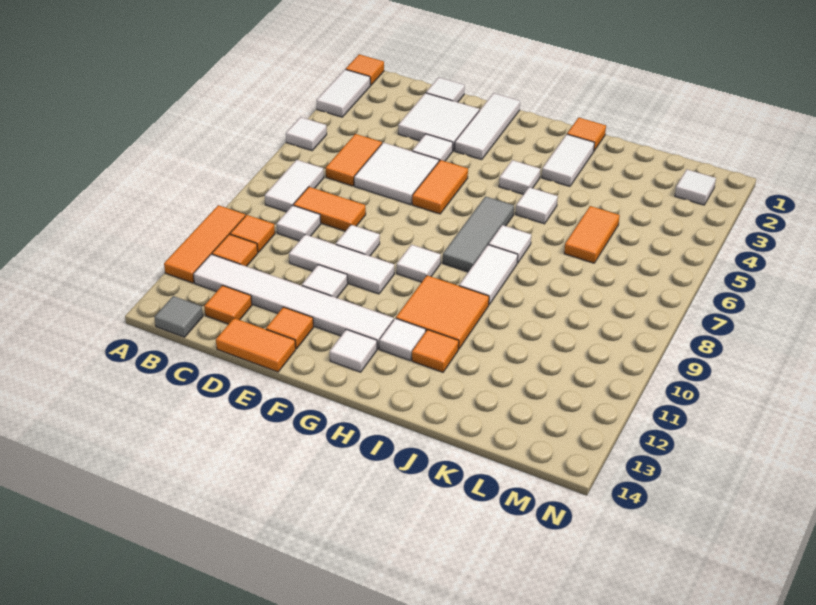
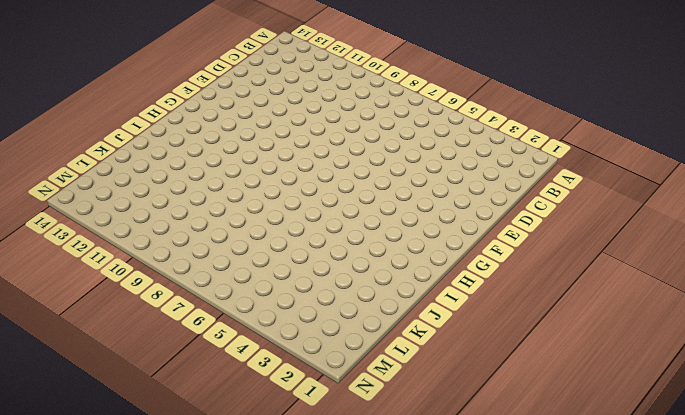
none -> orange 1x1 tile [346,54,384,85]
none -> white 1x2 tile [316,69,370,117]
none -> white 1x1 tile [286,117,327,151]
none -> orange 1x3 tile [164,205,245,283]

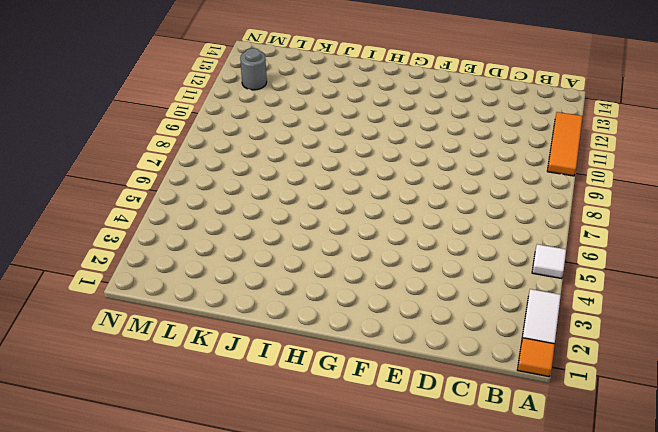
grey 1x1 round brick [240,48,267,90] -> none
none -> white 1x2 tile [265,160,324,212]
none -> orange 1x1 tile [230,215,275,253]
none -> orange 1x1 tile [212,234,258,266]
none -> white 1x6 tile [193,254,394,349]

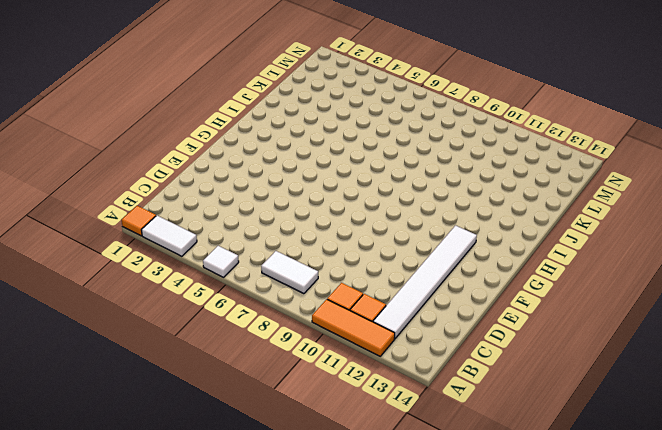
none -> grey 1x1 tile [154,296,203,337]
none -> orange 1x2 tile [326,134,382,186]
none -> orange 1x2 tile [293,187,366,231]
none -> white 1x1 tile [277,205,321,241]

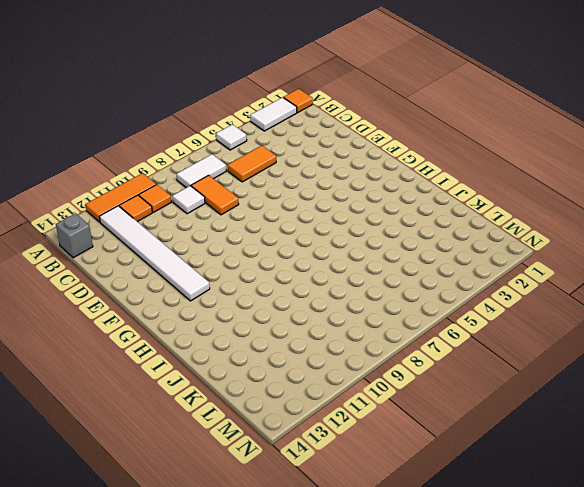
grey 1x1 brick [56,213,93,258] -> grey 1x1 tile [154,296,203,337]
none -> orange 1x1 tile [204,285,252,324]
none -> white 1x1 tile [426,77,465,102]
none -> white 2x2 tile [398,93,479,151]
none -> white 2x2 tile [354,142,439,205]

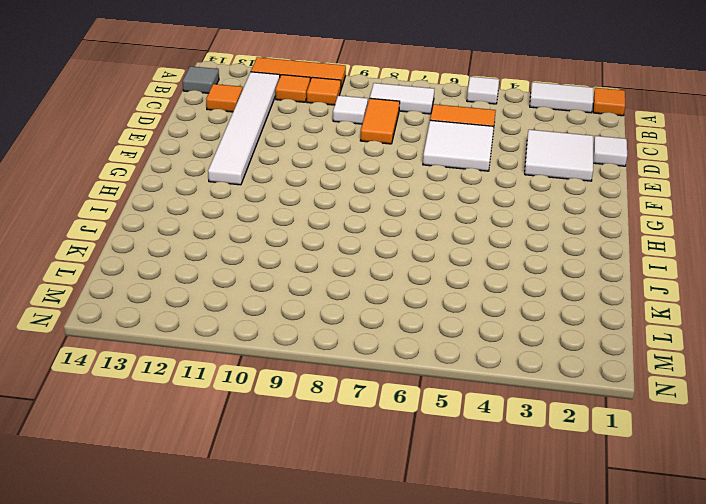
none -> white 1x3 tile [289,234,394,294]
none -> orange 1x2 tile [216,318,296,372]
none -> white 1x1 tile [412,134,453,161]
none -> white 1x1 tile [336,225,380,256]

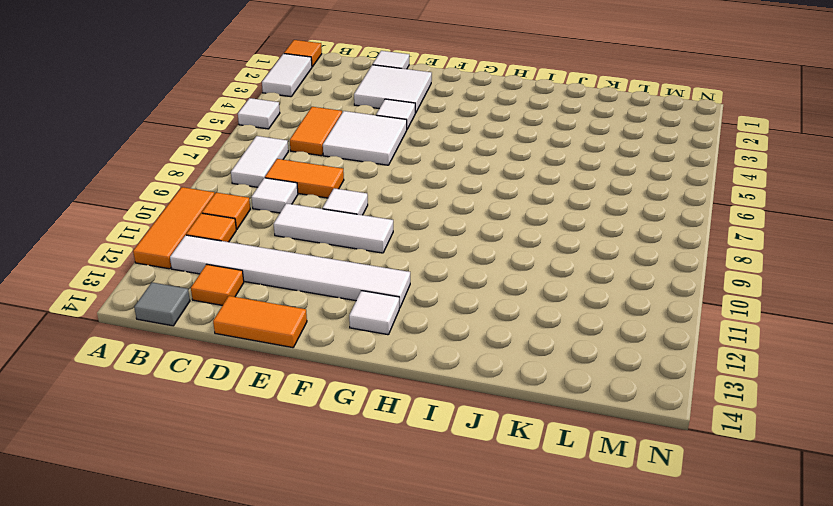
none -> white 1x1 tile [302,265,348,298]
none -> orange 1x1 tile [266,307,314,349]
none -> white 1x3 tile [455,93,520,160]
none -> orange 1x2 tile [412,160,468,214]

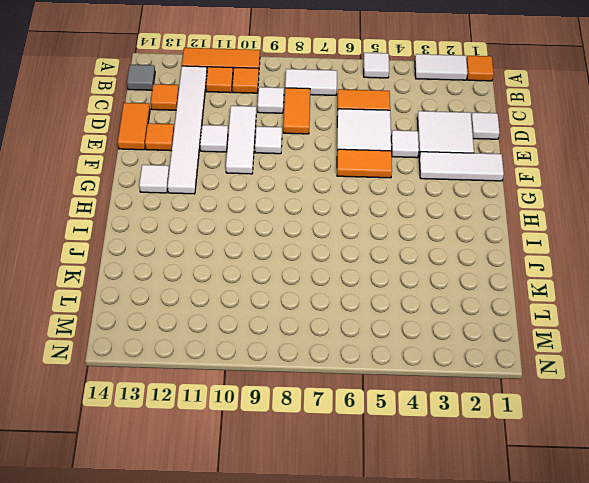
none -> white 1x1 tile [397,245,441,282]
none -> white 1x1 tile [499,160,540,194]
none -> grey 1x3 tile [443,196,514,272]
none -> orange 2x2 tile [396,275,489,349]

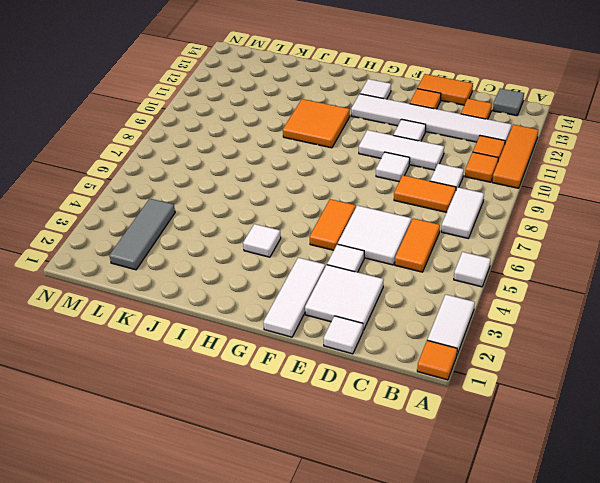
grey 1x3 tile [109,199,175,270] -> grey 1x3 tile moved to [443,196,514,272]
none -> white 1x1 tile [397,245,441,282]
none -> white 1x1 tile [379,318,426,361]
none -> orange 1x1 tile [567,118,606,151]
none -> white 1x2 tile [542,134,594,186]

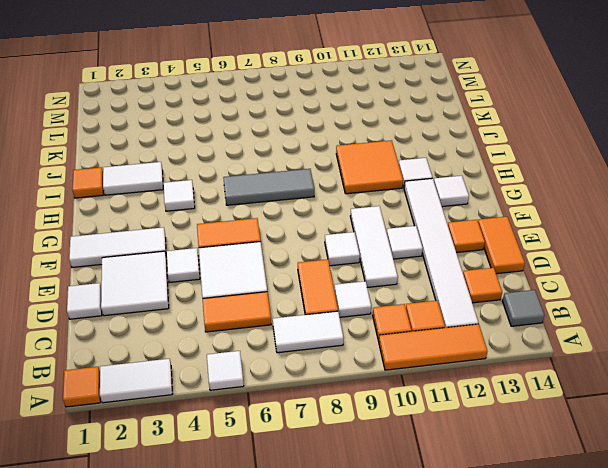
none -> white 1x1 tile [397,245,441,282]
none -> white 1x1 tile [516,187,558,224]
none -> white 1x1 tile [489,225,531,263]
none -> white 1x2 tile [459,245,518,305]

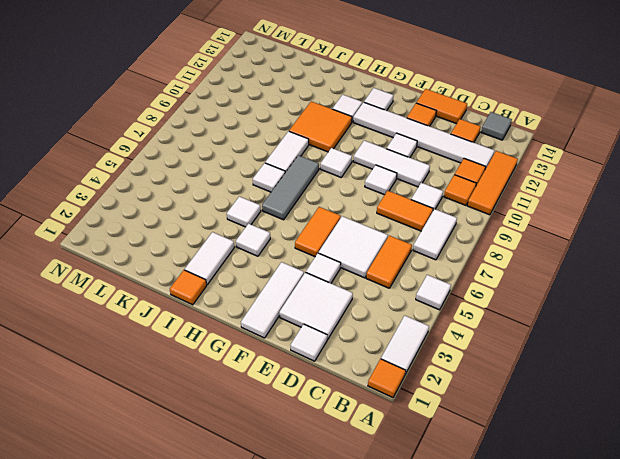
none -> orange 1x1 tile [412,330,459,372]
none -> orange 1x2 tile [564,206,620,263]
none -> white 1x1 tile [675,170,716,205]

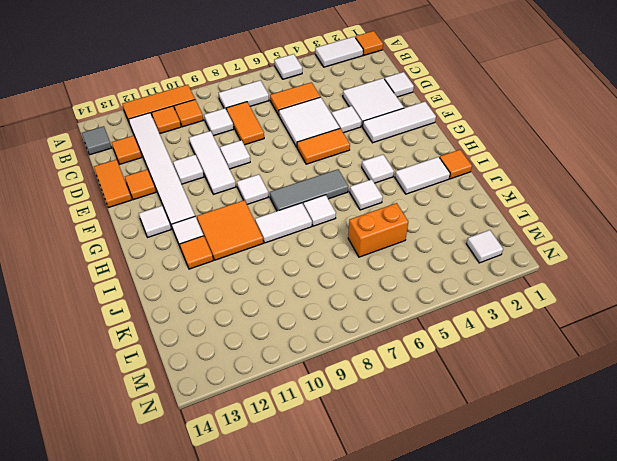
orange 1x2 brick [348,203,408,257] -> orange 1x2 tile [564,206,620,263]

